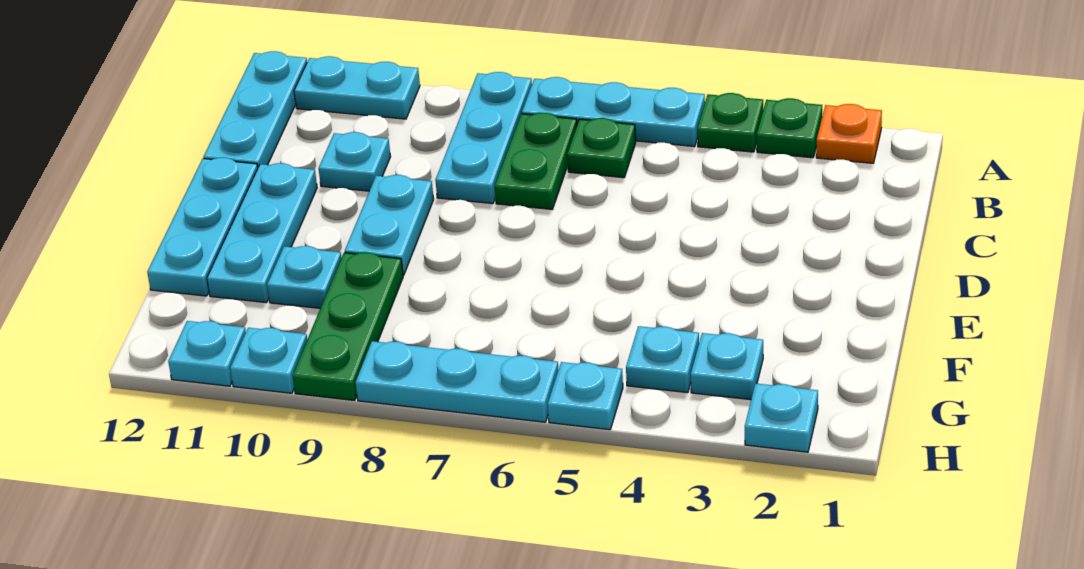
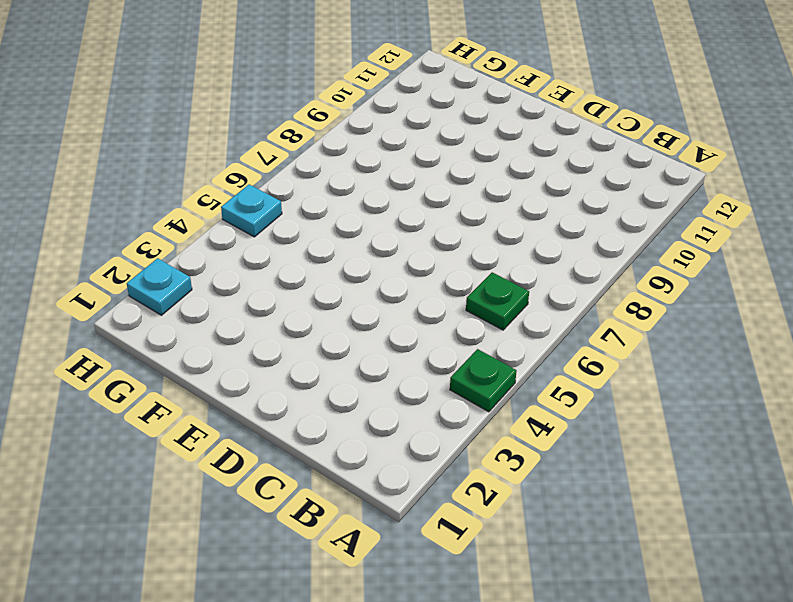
none -> orange 1x1 plate [816,104,882,163]
none -> green 1x1 plate [757,98,822,158]
none -> cyan 1x3 plate [522,77,705,147]

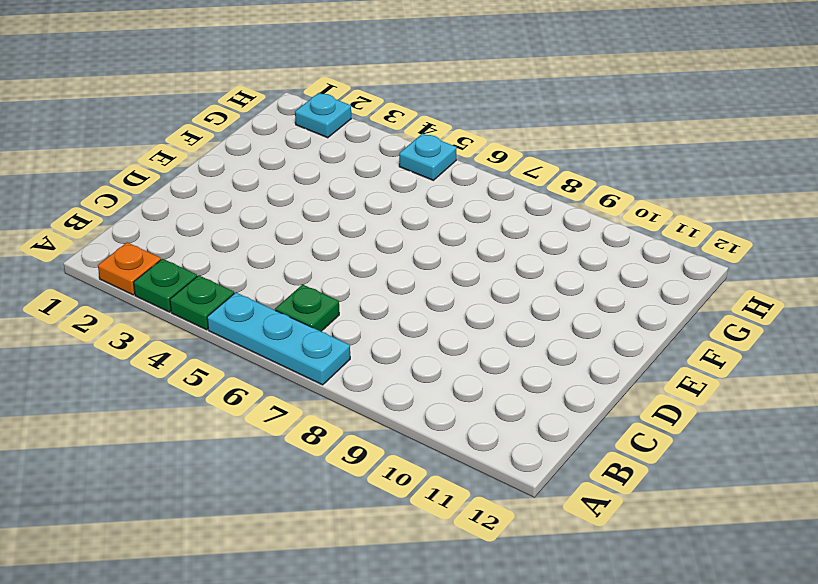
none -> cyan 1x3 plate [435,72,532,204]
none -> cyan 1x2 plate [294,56,420,119]
none -> cyan 1x3 plate [203,51,307,167]

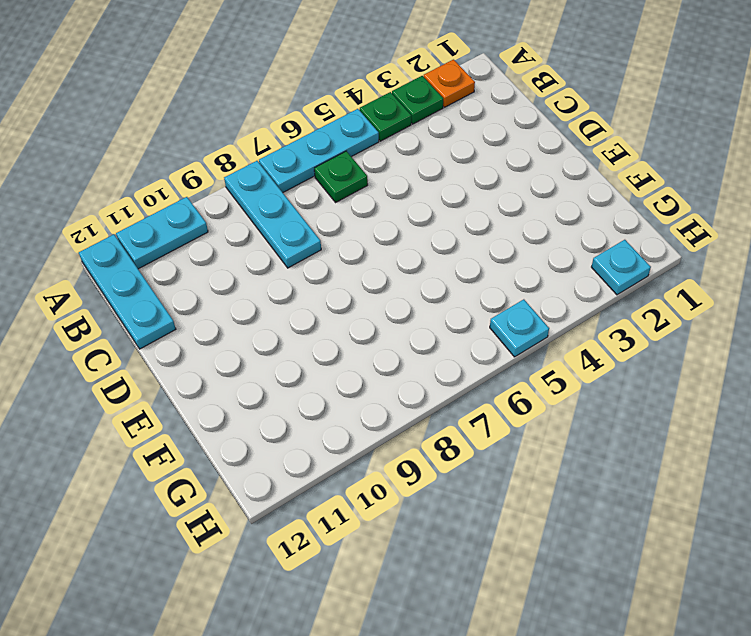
none -> green 1x2 plate [495,113,577,209]
none -> cyan 1x1 plate [319,132,391,191]
none -> cyan 1x2 plate [345,175,434,275]

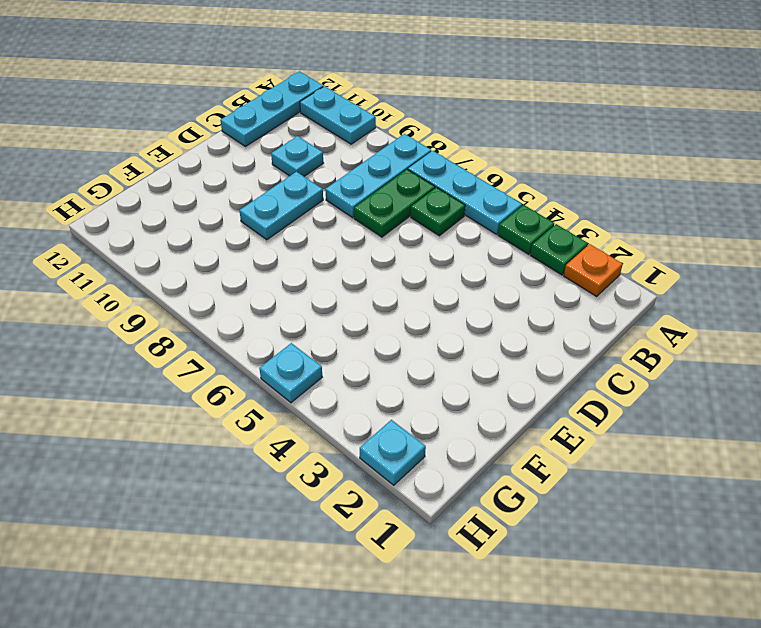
none -> cyan 1x3 plate [207,163,317,303]
none -> cyan 1x3 plate [147,158,258,296]
none -> green 1x3 plate [293,252,403,400]

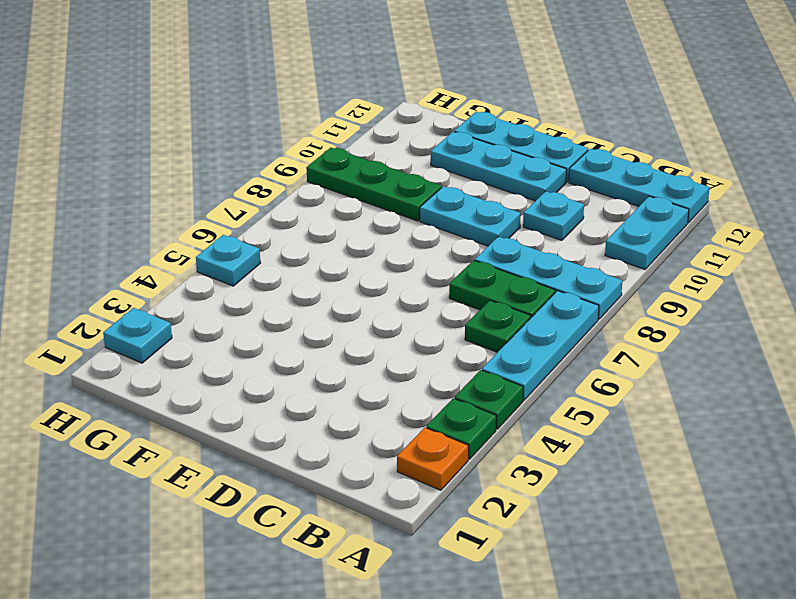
none -> cyan 1x1 plate [267,246,342,308]
none -> cyan 1x1 plate [691,333,763,400]
none -> cyan 1x1 plate [626,326,699,393]

